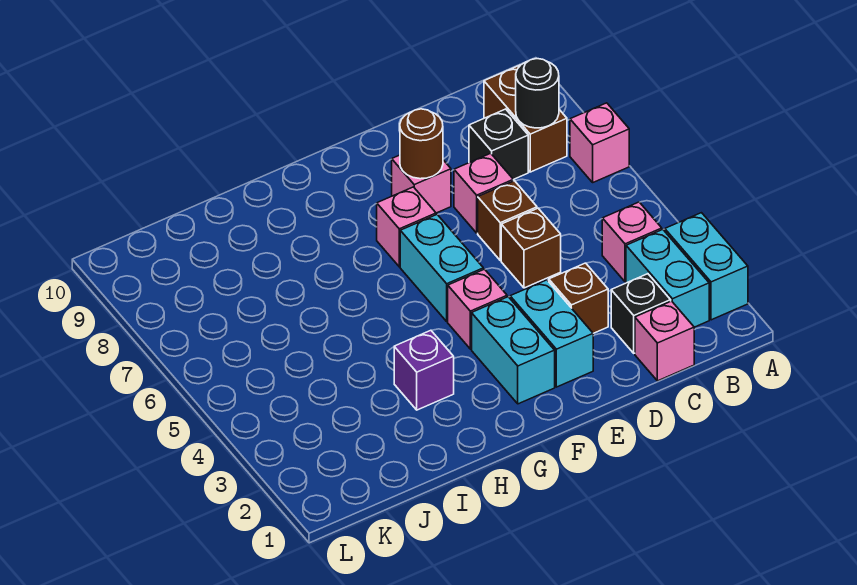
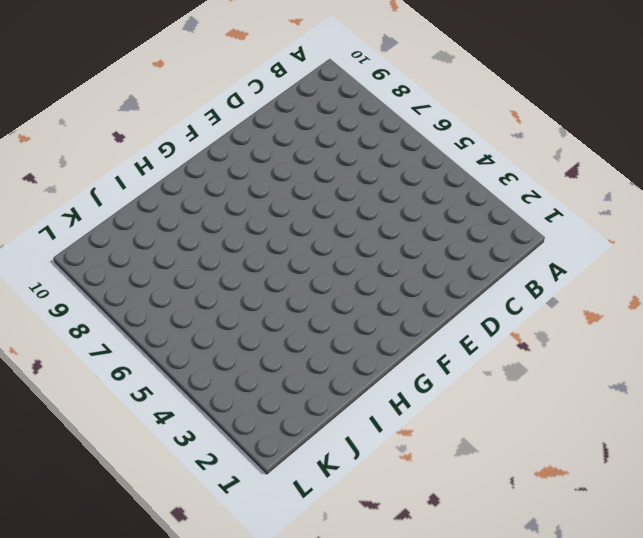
none -> cyan 1x2 brick [665,213,748,320]
none -> pink 1x1 brick [570,103,629,182]
none -> cyan 1x2 brick [626,230,709,327]

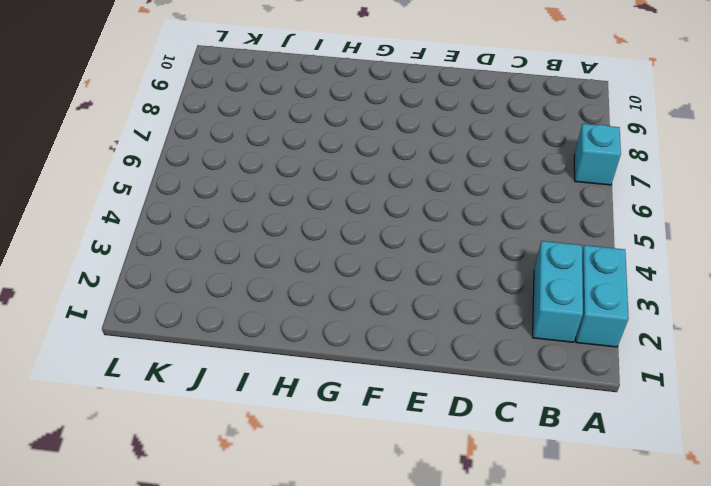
cyan 1x1 brick [574,124,621,185] -> pink 1x1 brick [570,103,629,182]
none -> pink 1x1 brick [602,202,662,282]
none -> brown 1x2 brick [484,65,567,172]
none -> pink 1x1 brick [635,301,694,381]

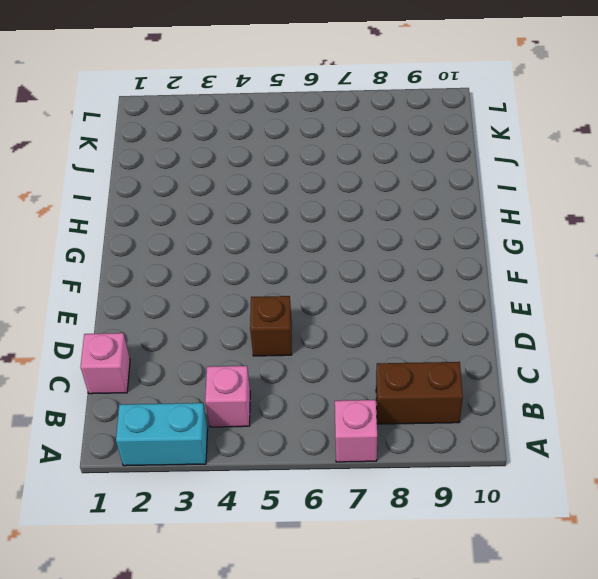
none -> cyan 1x2 brick [626,230,709,327]
none -> black 1x1 brick [611,274,671,353]
none -> black 1x1 brick [469,109,528,180]

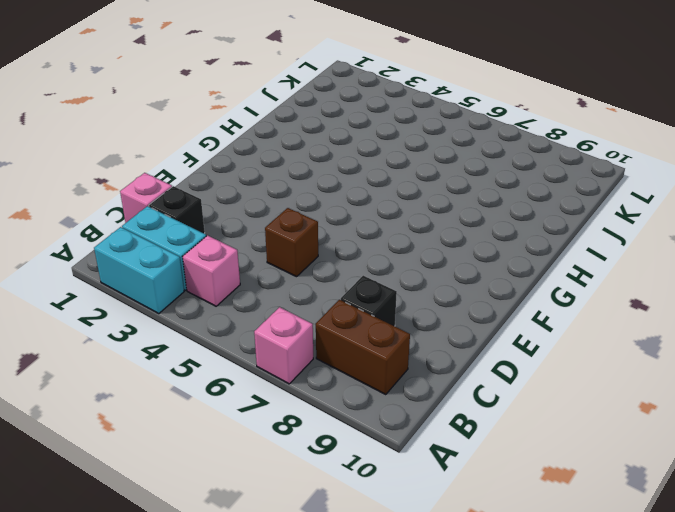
none -> brown 1x1 brick [549,263,608,333]
none -> brown 1x1 brick [478,181,537,261]
none -> pink 1x1 brick [454,153,513,233]

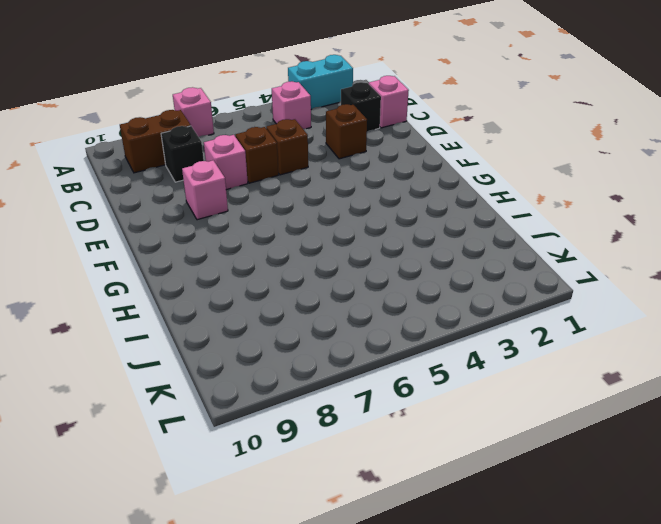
none -> cyan 1x2 brick [626,230,709,327]
none -> cyan 1x2 brick [510,280,593,387]
none -> cyan 1x2 brick [472,297,555,404]

